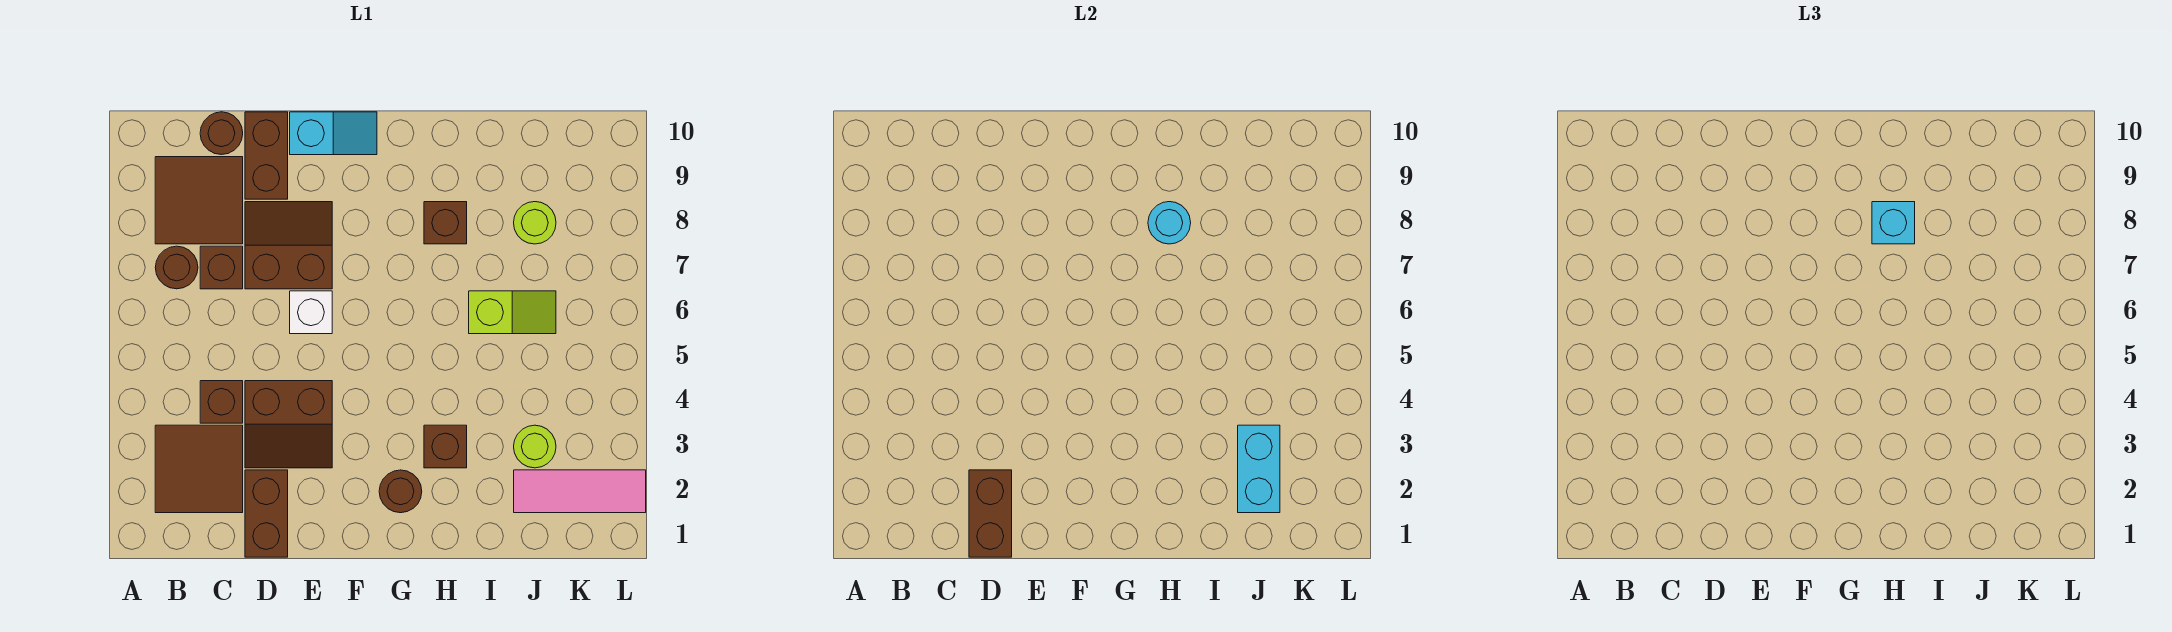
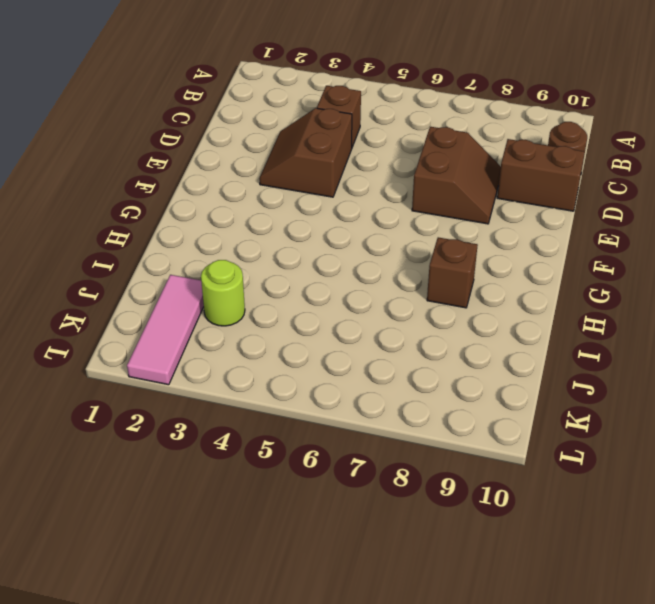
none -> brown 2x2 tile [155,425,243,513]
none -> brown 1x1 round brick [155,246,198,289]
none -> brown 2x2 tile [155,157,243,244]

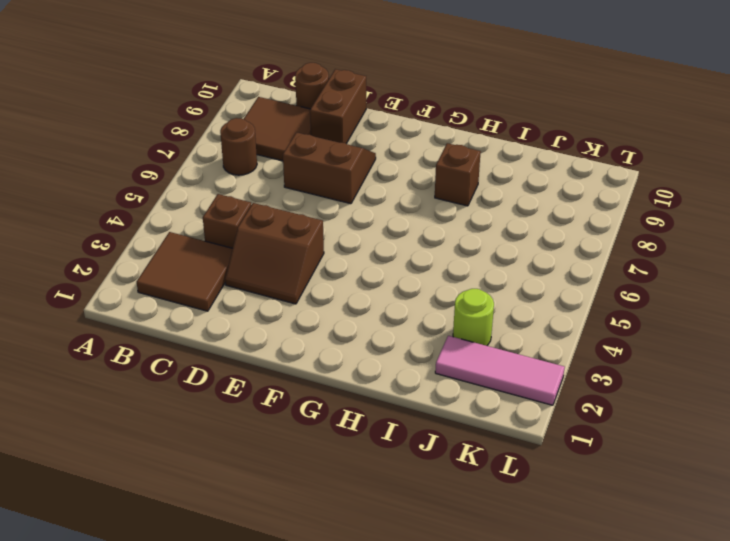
none -> brown 1x1 brick [200,246,243,289]
none -> brown 1x2 brick [245,470,288,557]
none -> white 1x1 brick [290,291,332,334]

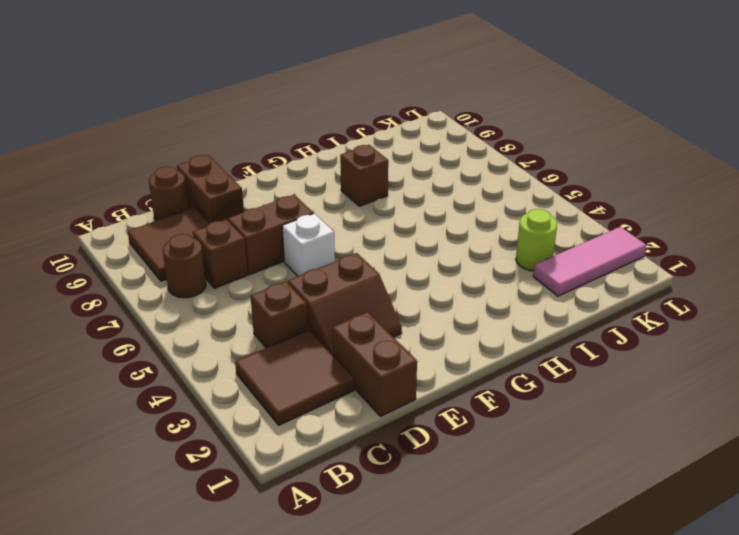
none -> cyan 1x2 slope [290,112,377,155]
none -> brown 1x1 round brick [379,470,422,513]
none -> brown 1x1 brick [424,425,467,468]

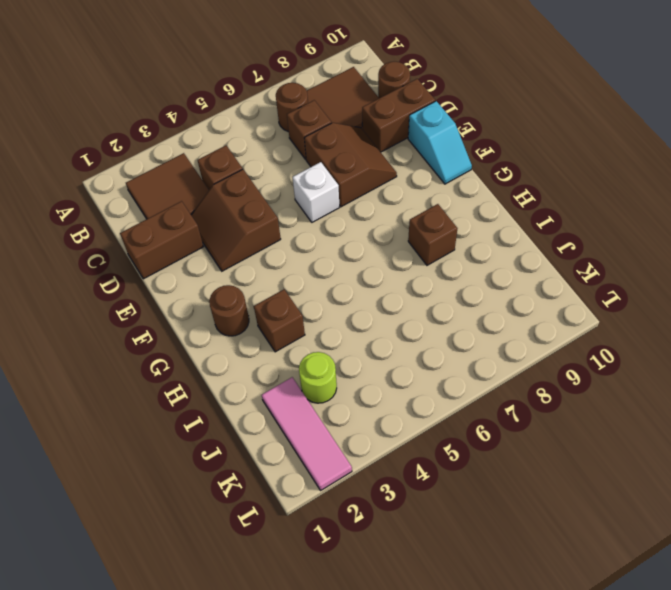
none -> lime 1x2 slope [469,291,556,334]
none -> lime 1x1 round brick [514,202,556,244]
none -> brown 1x2 brick [969,470,1012,557]

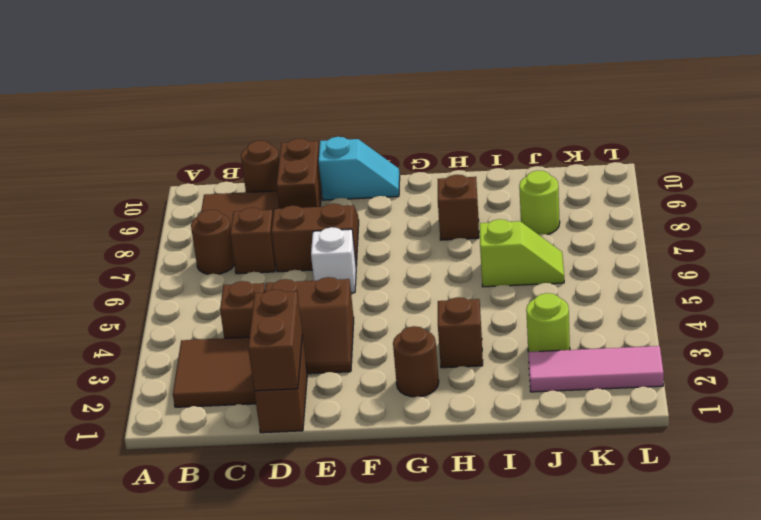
none -> cyan 1x1 round brick [1148,202,1191,244]
none -> cyan 1x2 brick [1238,425,1280,513]
none -> cyan 1x1 brick [1872,202,1915,244]

